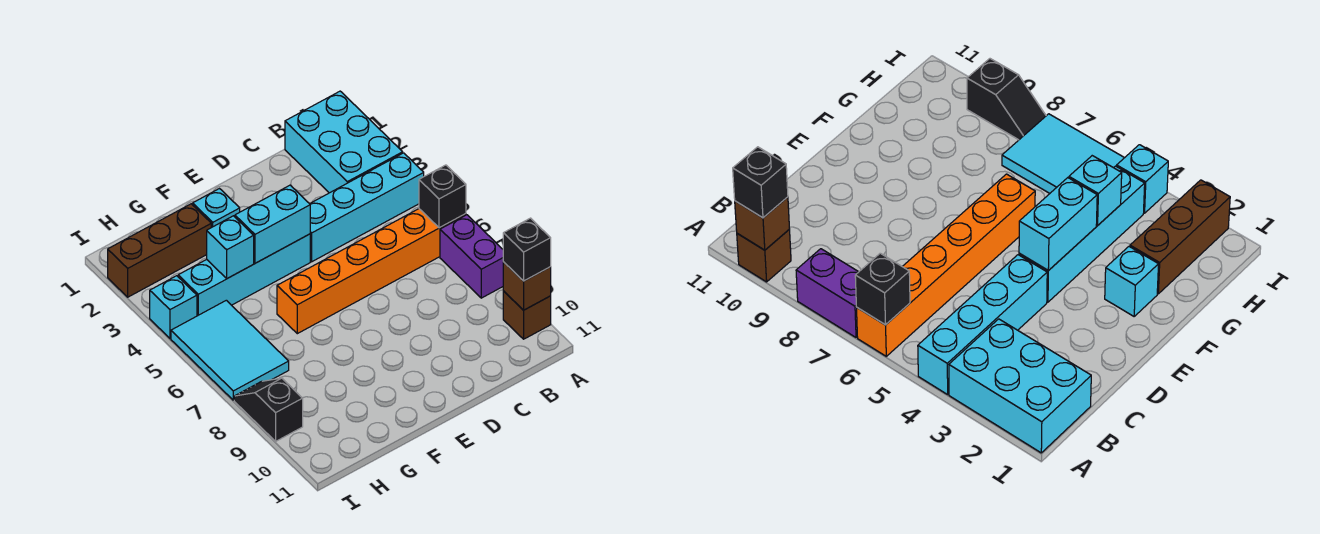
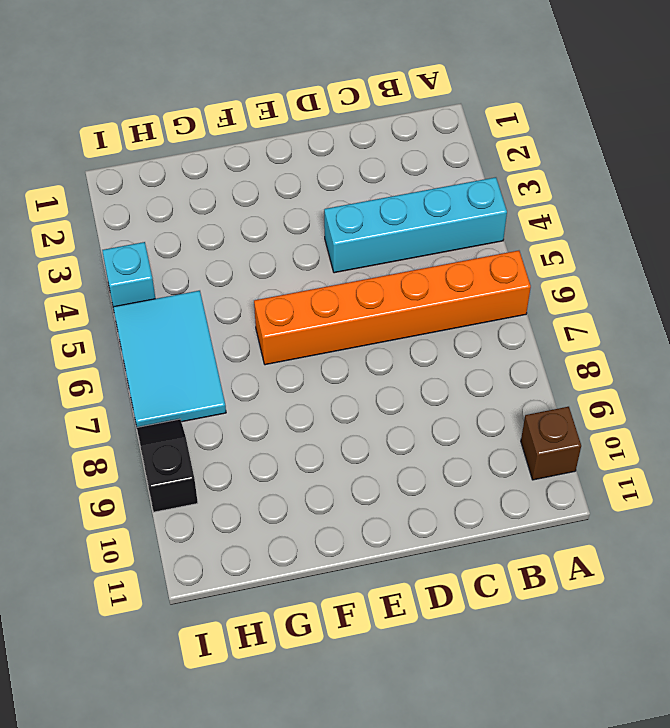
none -> cyan 2x3 brick [285,91,403,193]
none -> purple 1x2 brick [440,215,503,298]
none -> cyan 1x4 brick [178,234,310,316]

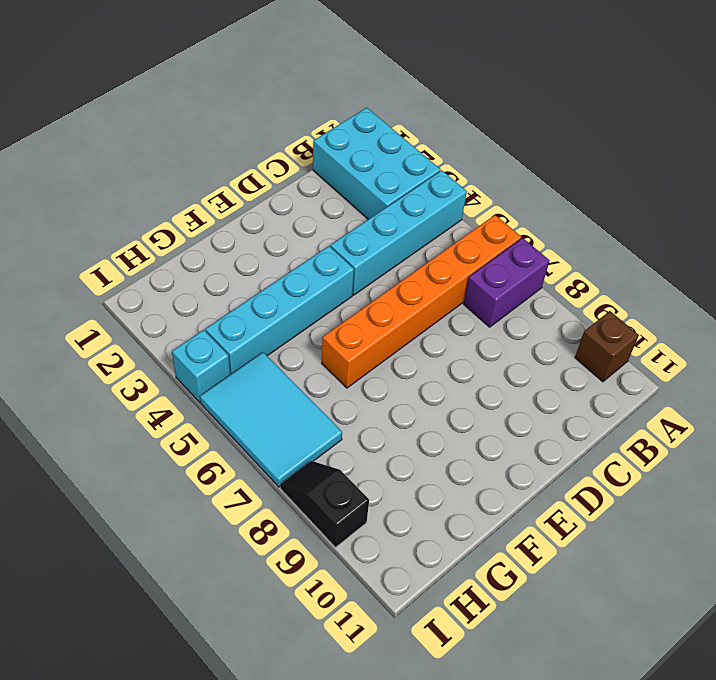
purple 1x2 brick [464,238,549,327] -> purple 1x2 brick turned to [440,215,503,298]
none -> cyan 1x1 brick [193,189,240,227]
none -> brown 1x3 brick [108,204,211,297]
none -> black 1x1 brick [419,165,466,228]

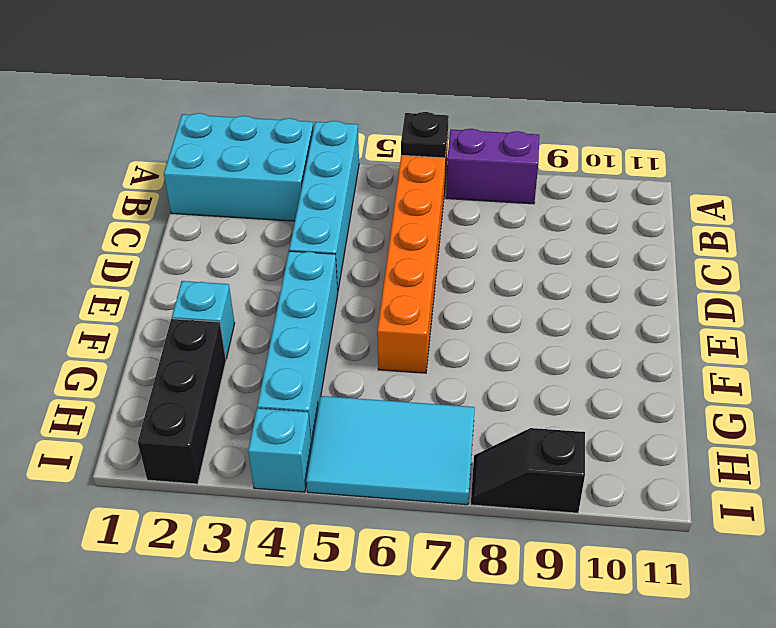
black 1x1 plate [401,112,449,158] -> black 1x1 brick [419,165,466,228]
black 1x3 brick [138,319,226,484] -> brown 1x3 brick [108,204,211,297]
none -> brown 1x1 brick [503,291,551,339]
none -> brown 1x1 brick [503,262,551,310]
none -> cyan 1x2 brick [235,185,310,263]

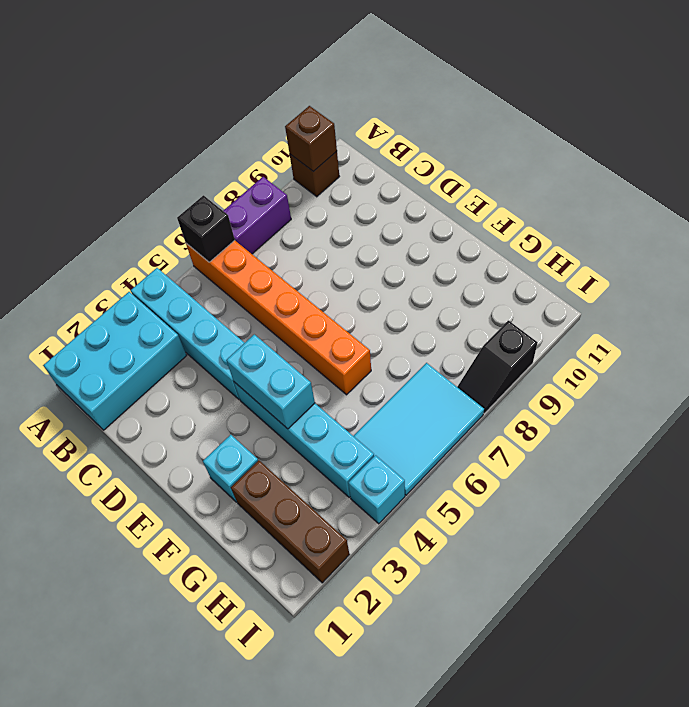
none -> cyan 1x1 brick [207,216,254,278]
none -> black 1x1 brick [503,218,551,281]

